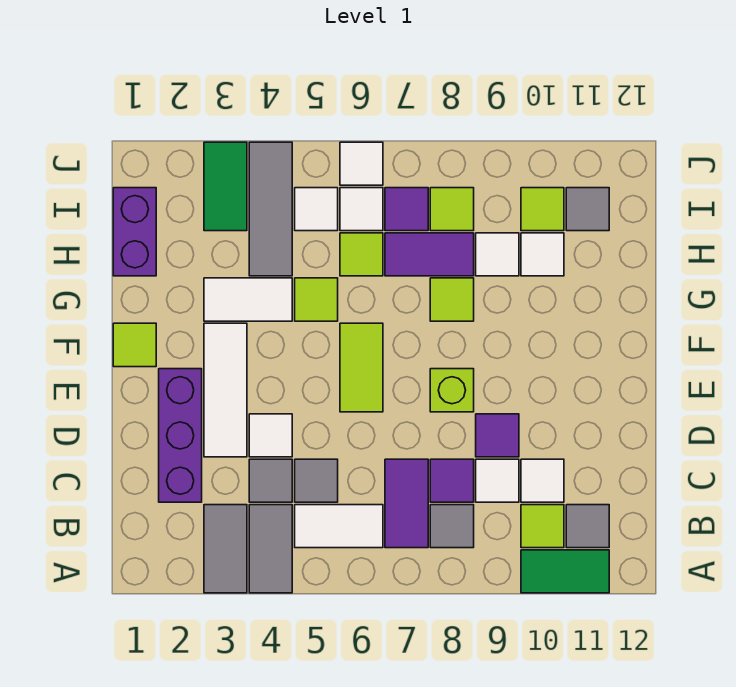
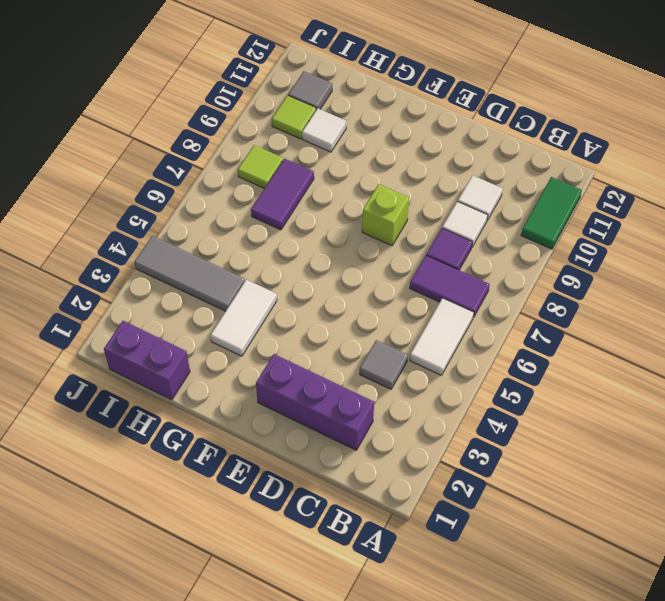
none -> grey 1x2 tile [204,505,247,593]
none -> grey 1x2 tile [249,505,292,593]
none -> grey 1x1 tile [430,505,474,548]
none -> lime 1x1 tile [521,505,564,548]

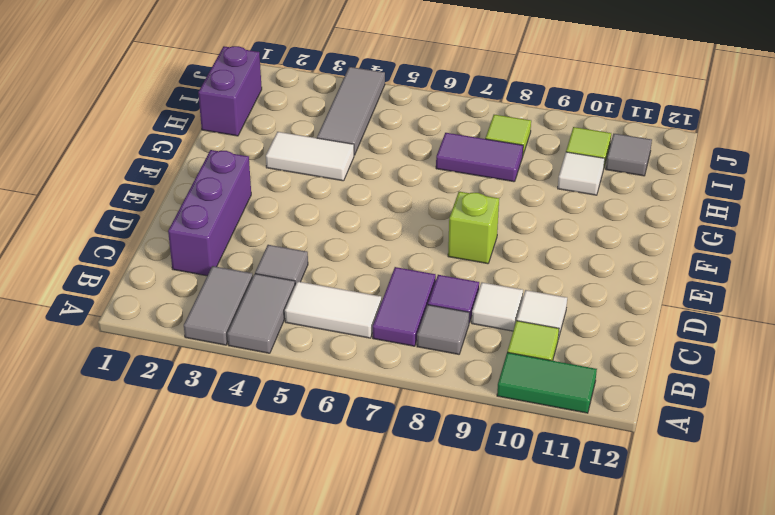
none -> grey 1x1 tile [566,505,609,548]
none -> grey 1x1 tile [295,459,338,502]
none -> white 1x3 tile [204,323,247,457]
none -> white 1x1 tile [249,414,292,457]

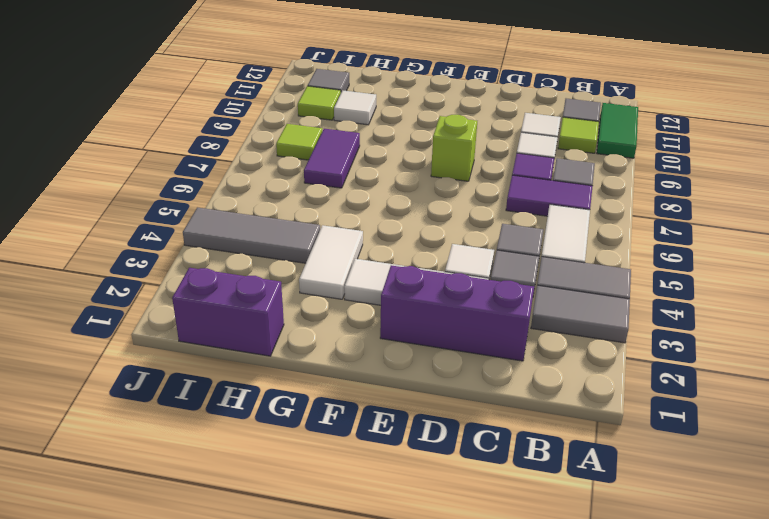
none -> purple 1x1 tile [476,414,519,457]
none -> lime 1x2 tile [340,323,383,412]
none -> lime 1x1 tile [113,323,156,367]
none -> lime 1x1 tile [295,278,338,321]

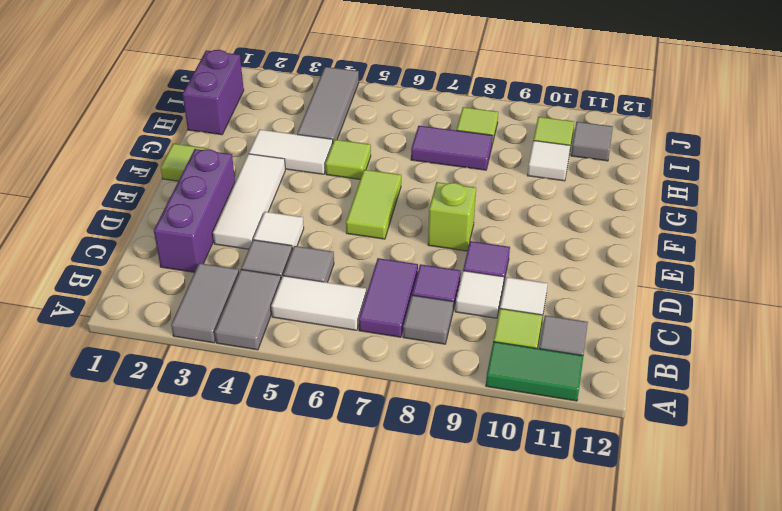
none -> lime 1x1 tile [430,278,474,321]
none -> lime 1x1 tile [340,233,383,276]
none -> white 1x1 tile [476,233,519,276]
none -> green 1x2 tile [204,142,247,231]

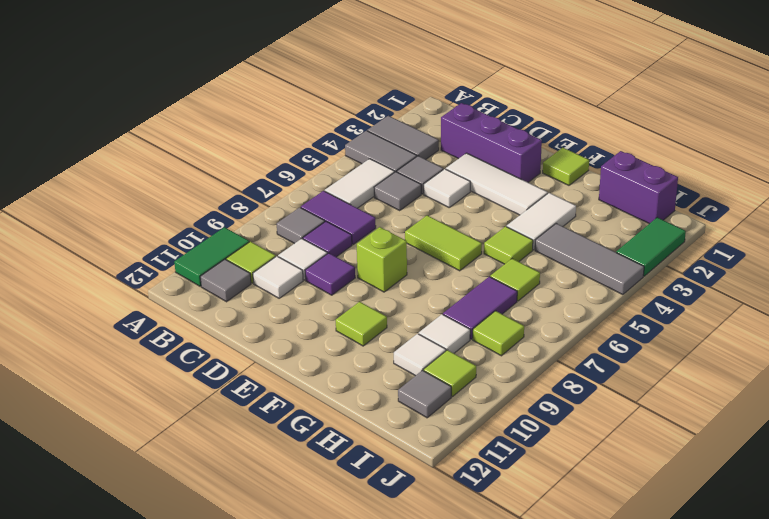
lime 1x1 tile [336,302,387,346] -> lime 1x1 tile moved to [430,278,474,321]
green 1x2 tile [616,217,686,276] -> green 1x2 tile turned to [204,142,247,231]
none -> white 1x1 tile [295,188,338,231]
none -> white 1x1 tile [340,188,383,231]
none -> purple 1x1 tile [385,188,428,231]
none -> white 1x1 tile [340,142,383,185]

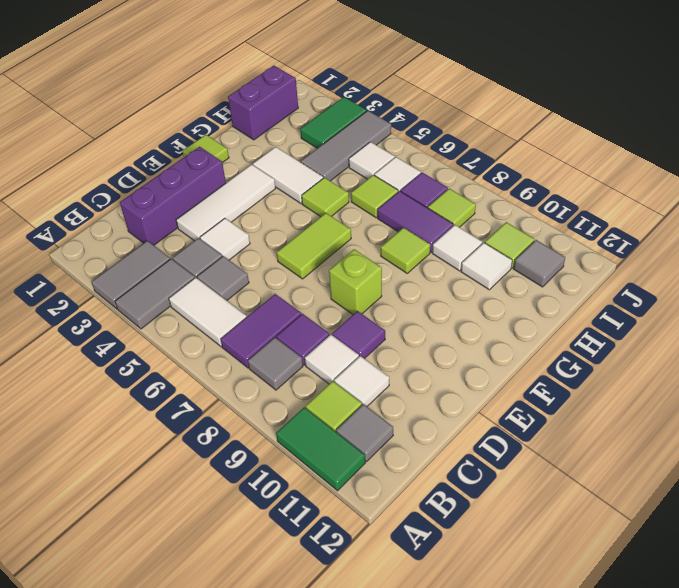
none -> white 1x1 tile [340,142,383,185]

